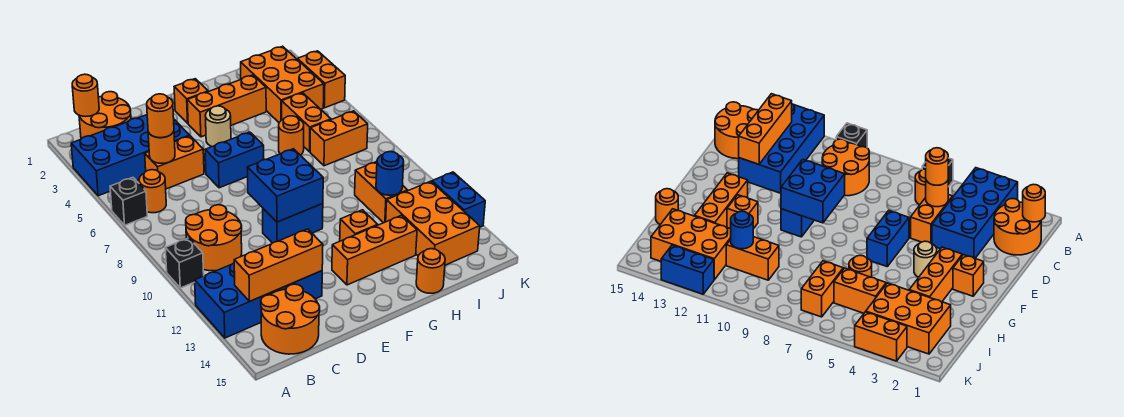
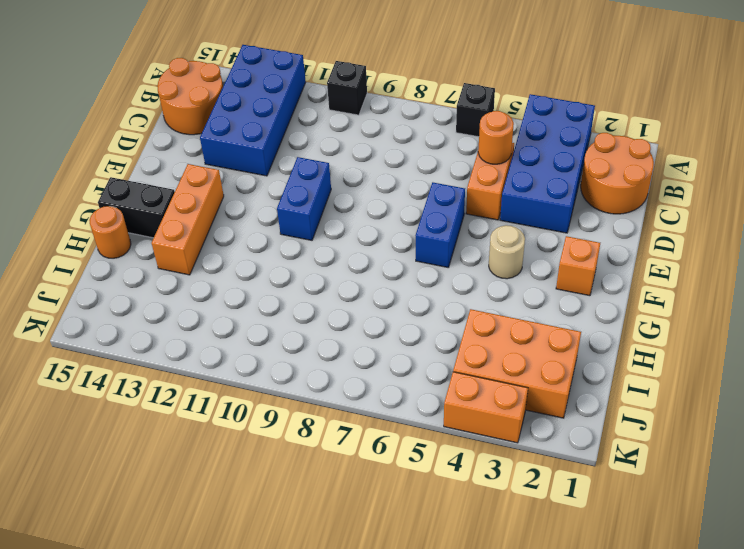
black 1x2 brick [98,177,175,238] -> none
none -> orange 1x1 round brick [139,170,166,213]
none -> orange 2x2 round brick [186,205,242,271]
none -> orange 1x3 brick [187,75,266,137]
none -> orange 1x1 brick [340,210,378,241]

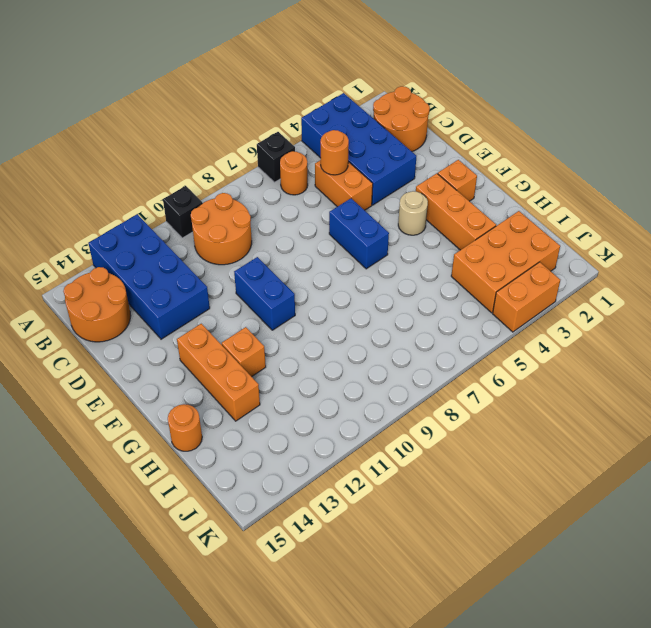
none -> orange 1x1 round brick [279,116,304,155]
none -> orange 1x2 brick [282,93,331,152]
none -> orange 1x2 brick [310,111,368,166]
none -> orange 1x2 brick [355,162,408,223]

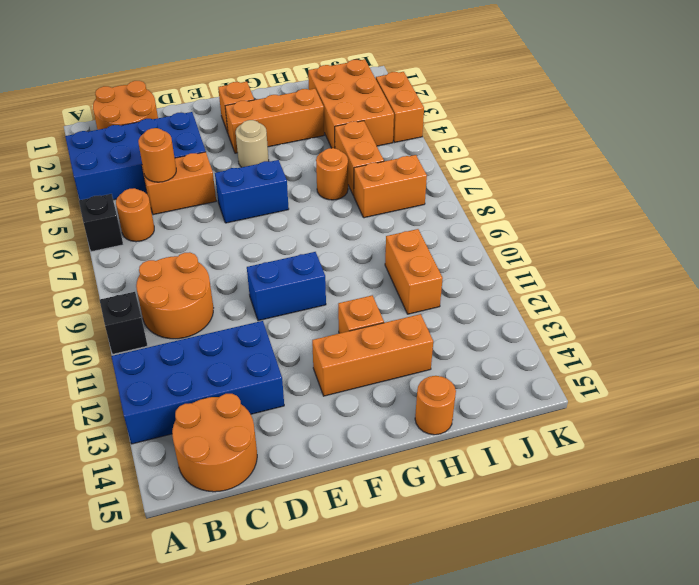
none -> orange 2x3 brick [386,181,480,265]
none -> blue 1x2 brick [432,172,485,227]
none -> orange 1x1 round brick [72,74,99,117]
none -> orange 1x3 brick [234,229,323,301]

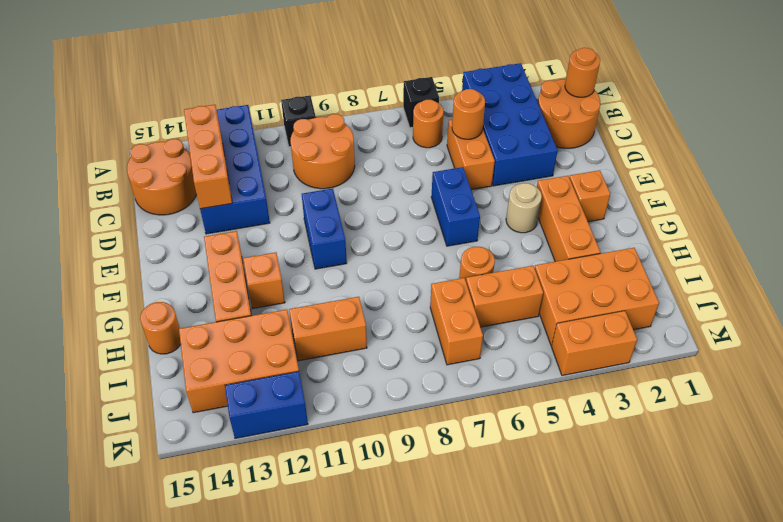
none -> blue 2x2 brick [247,149,323,222]
none -> blue 1x1 round brick [376,152,404,195]
none -> orange 1x1 round brick [147,94,174,138]

